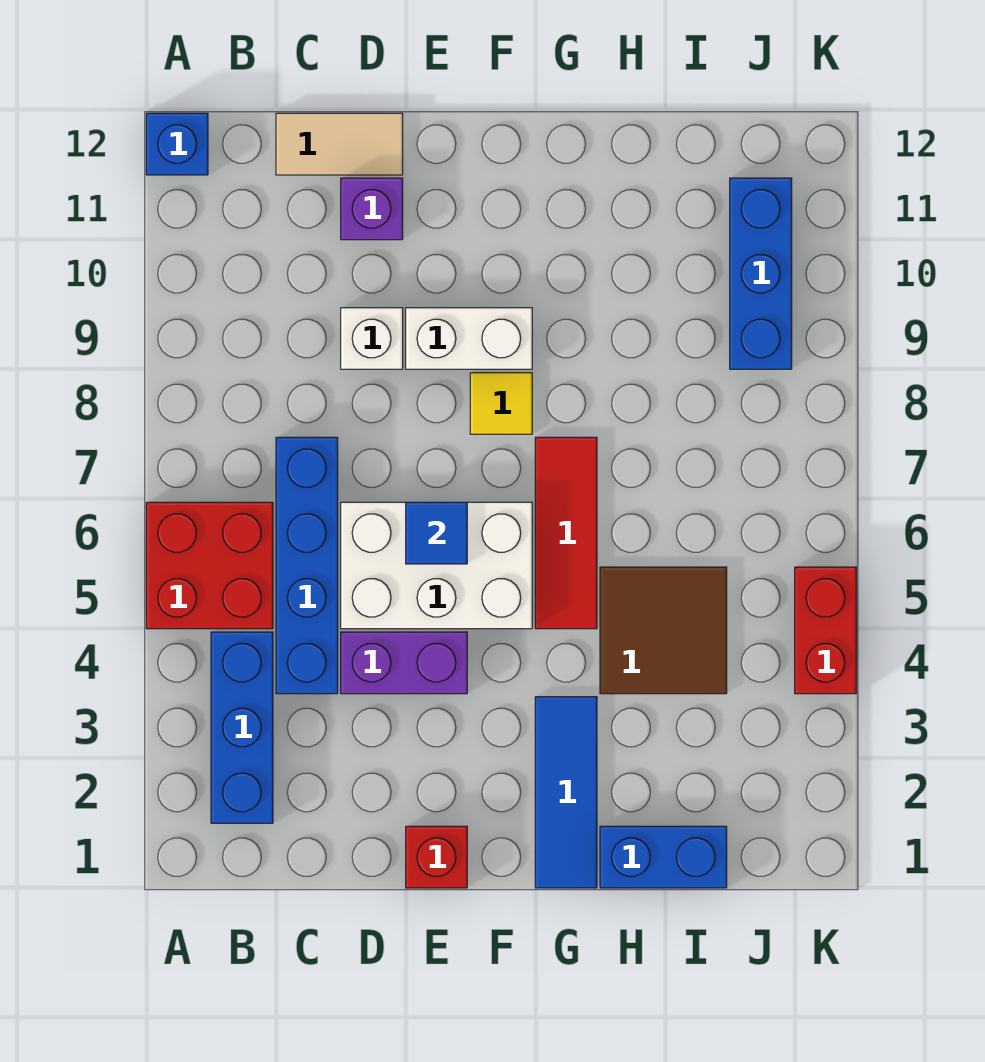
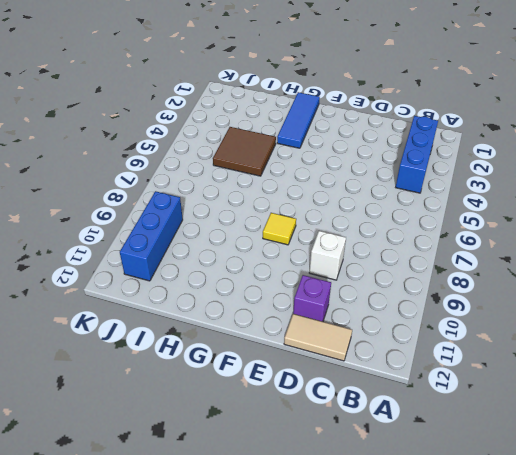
none -> red 2x2 brick [146,502,273,629]
none -> blue 1x1 brick [146,113,208,175]
none -> blue 1x4 brick [276,437,338,694]

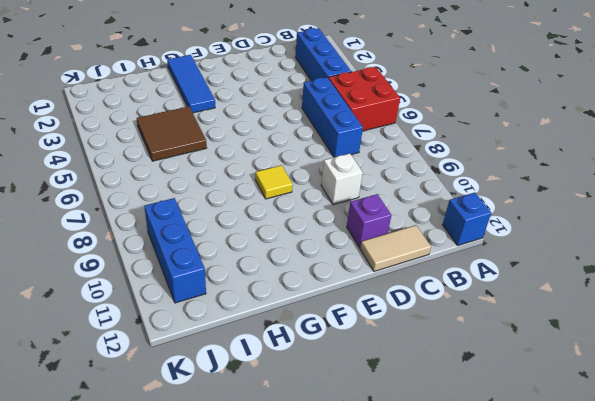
blue 1x3 brick [302,77,363,157] -> blue 1x4 brick [276,437,338,694]
none -> purple 1x2 brick [341,632,467,694]
none -> white 2x3 brick [341,502,532,629]
none -> red 1x1 brick [406,826,467,888]

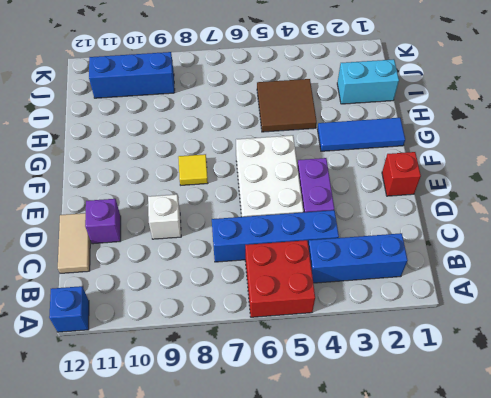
cyan 1x2 brick [337,59,399,104] -> blue 1x2 brick [600,826,727,888]
none -> white 1x2 brick [406,308,532,369]
none -> red 1x3 tile [535,437,597,629]
none -> red 1x2 brick [795,567,856,694]

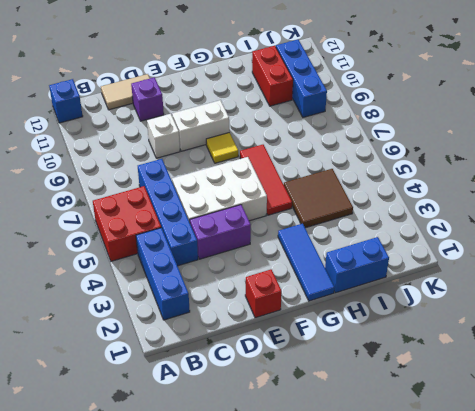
red 1x2 brick [252,46,293,106] -> red 1x2 brick moved to [795,567,856,694]
none -> blue 1x1 tile [406,502,467,564]

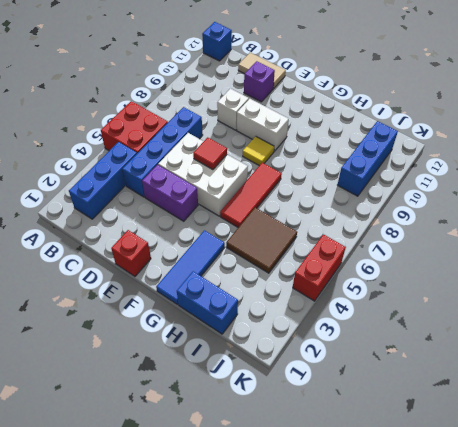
red 1x1 tile [193,137,227,170] -> blue 1x1 tile [406,502,467,564]

